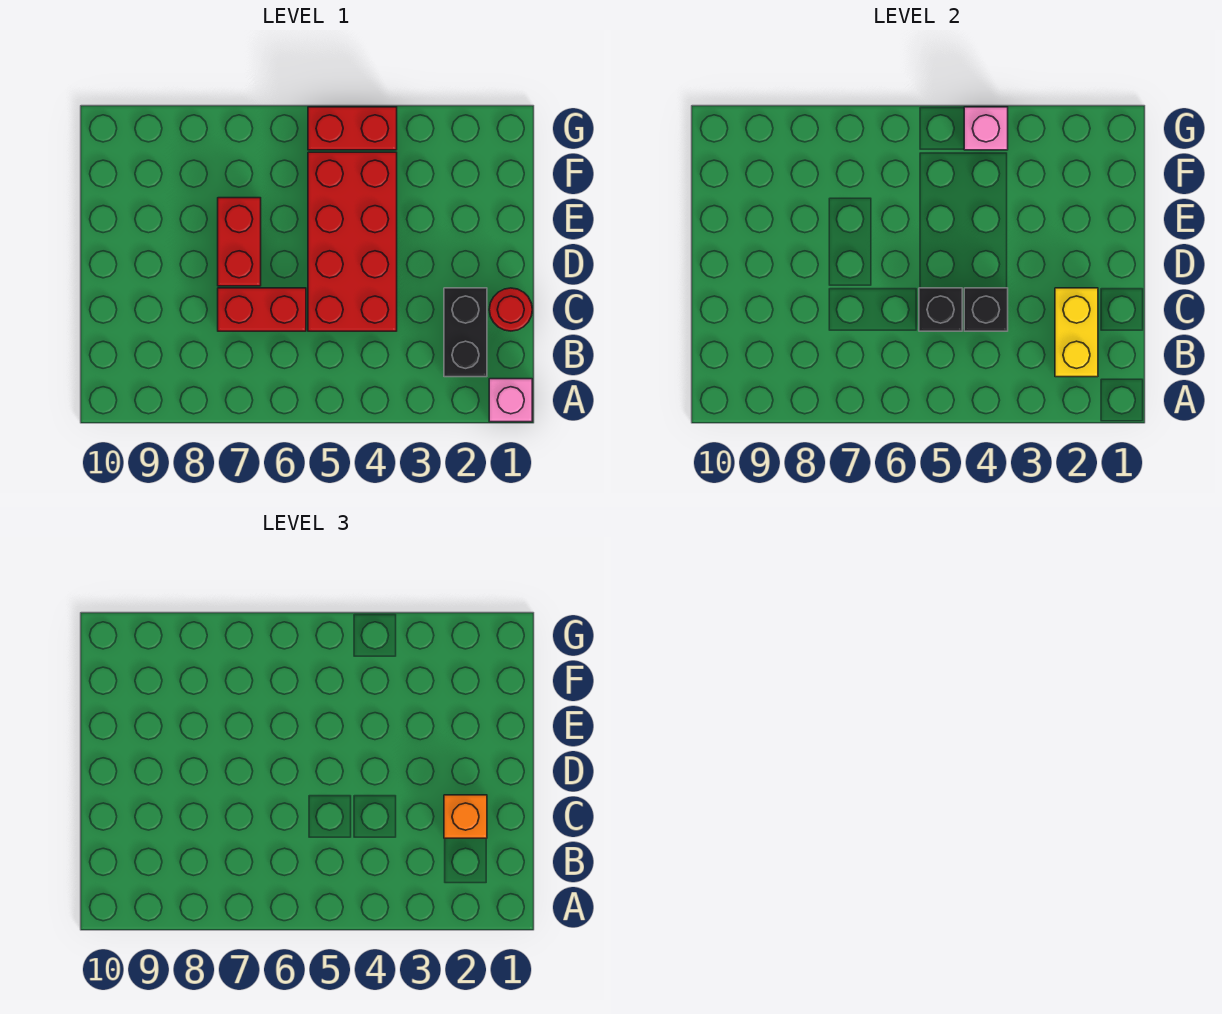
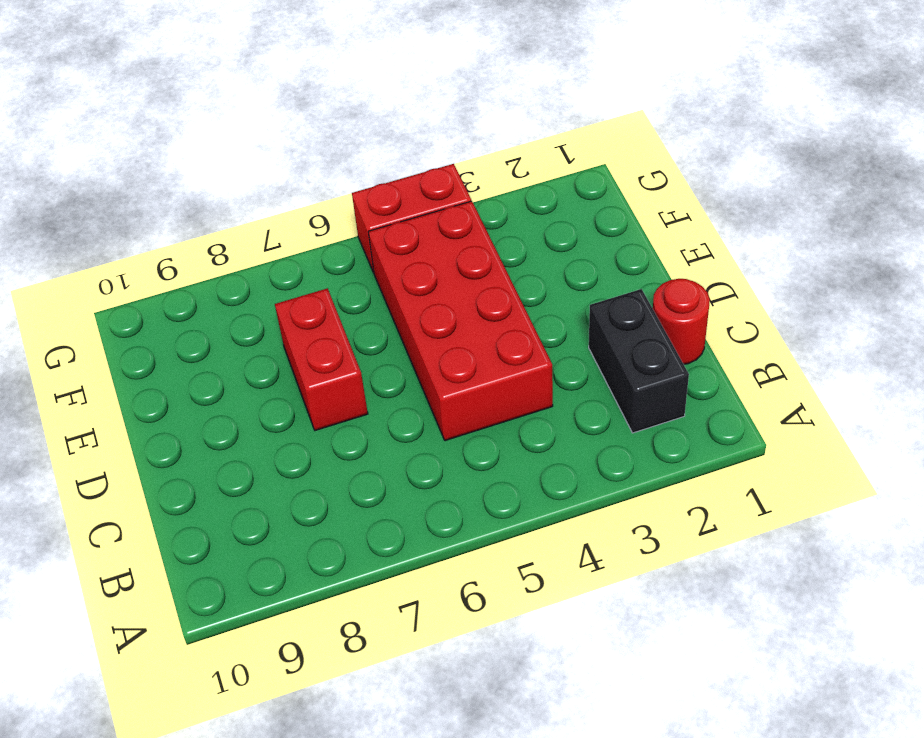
none -> pink 1x1 brick [489,379,532,422]
none -> red 1x2 brick [218,288,306,331]
none -> yellow 1x2 brick [1055,288,1098,377]

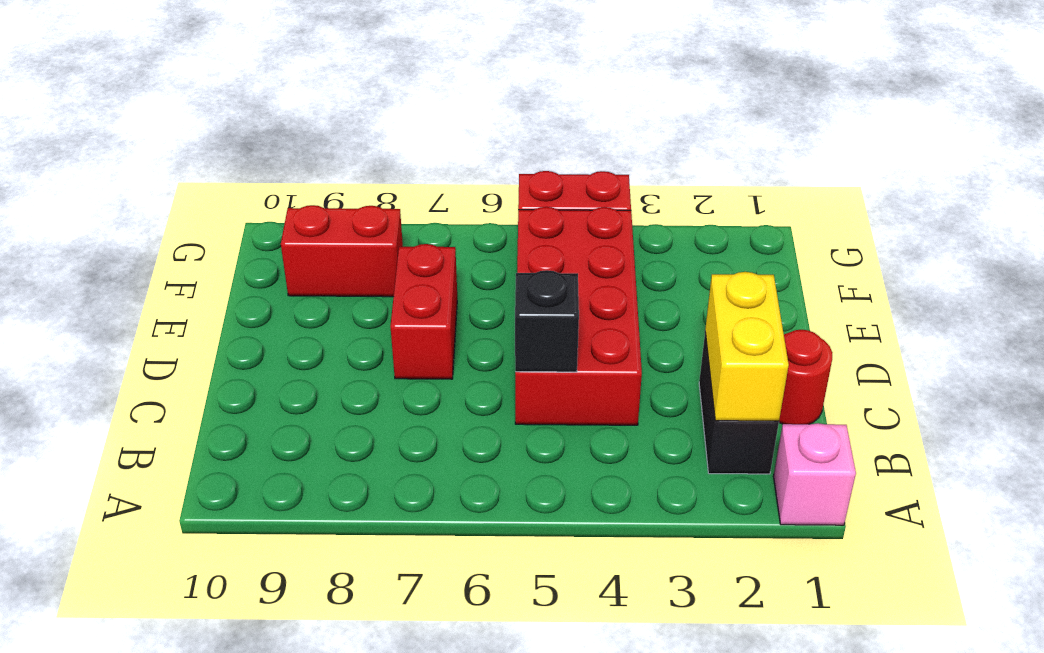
red 1x2 brick [281,205,403,297] -> red 1x2 brick moved to [218,288,306,331]
none -> black 1x1 brick [964,288,1008,331]
none -> pink 1x1 brick [964,107,1008,150]
none -> orange 1x1 brick [444,795,487,838]

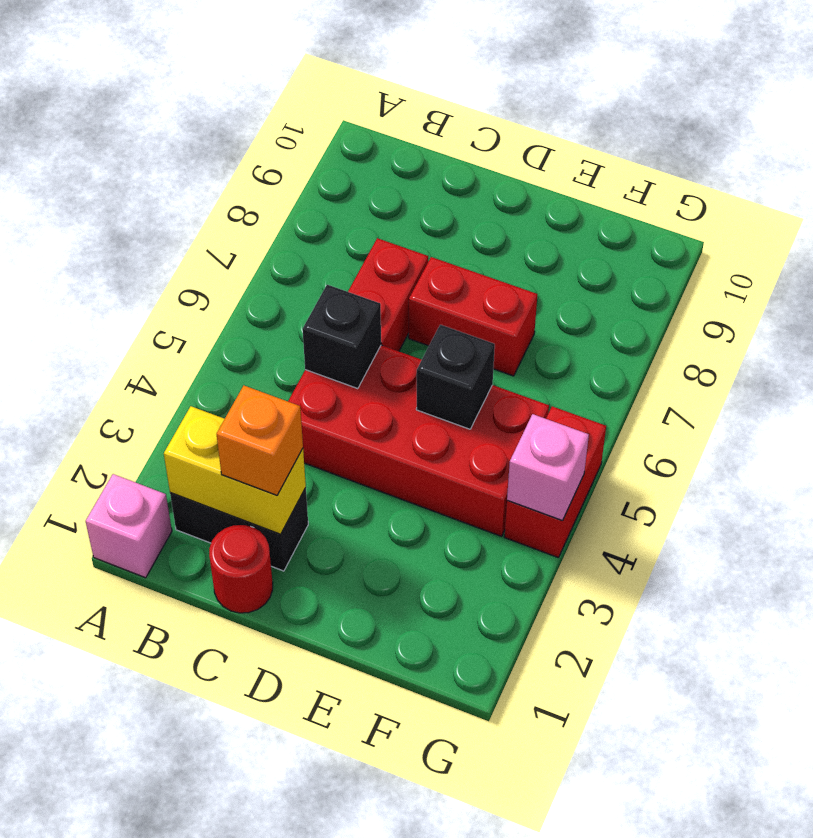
black 1x1 brick [416,325,495,429] -> black 1x1 brick moved to [964,288,1008,331]

